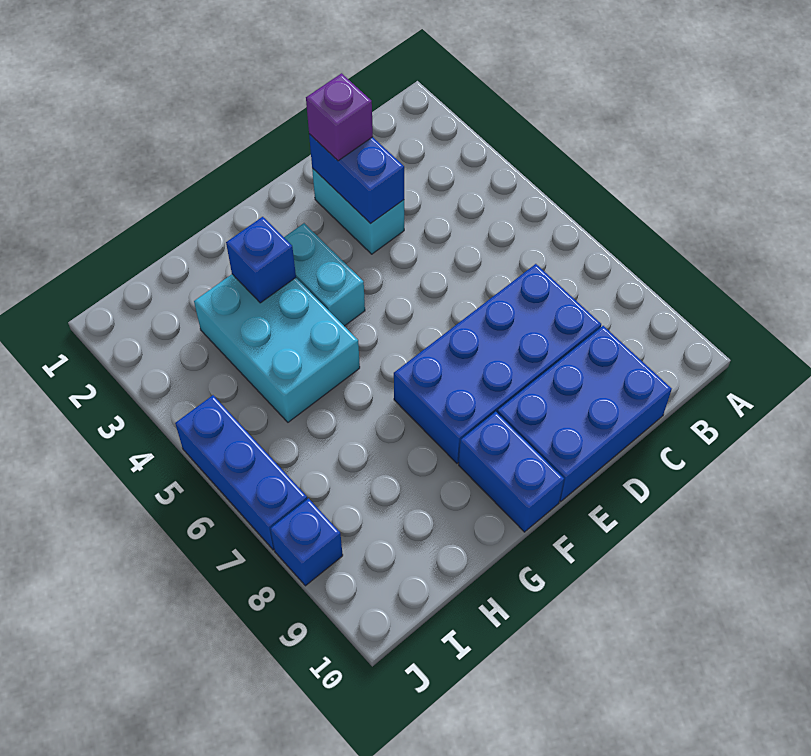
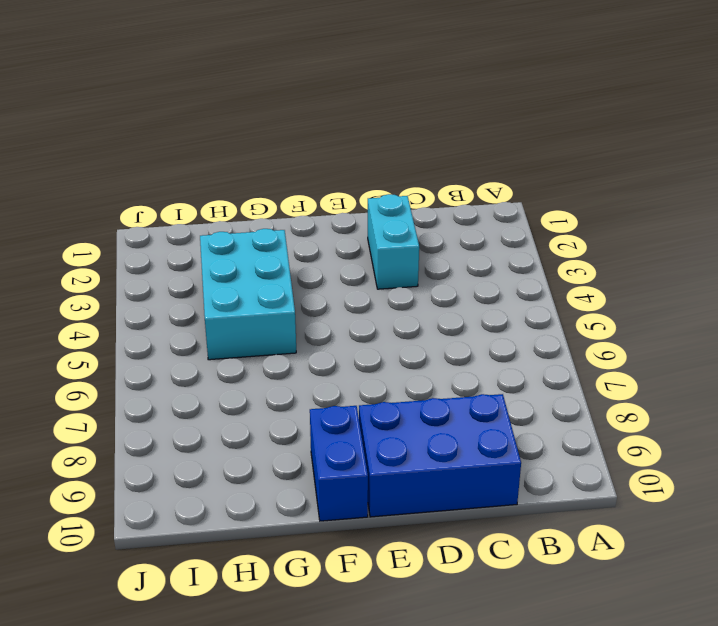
none -> blue 2x4 brick [394,264,601,463]
none -> cyan 1x2 brick [284,223,365,326]

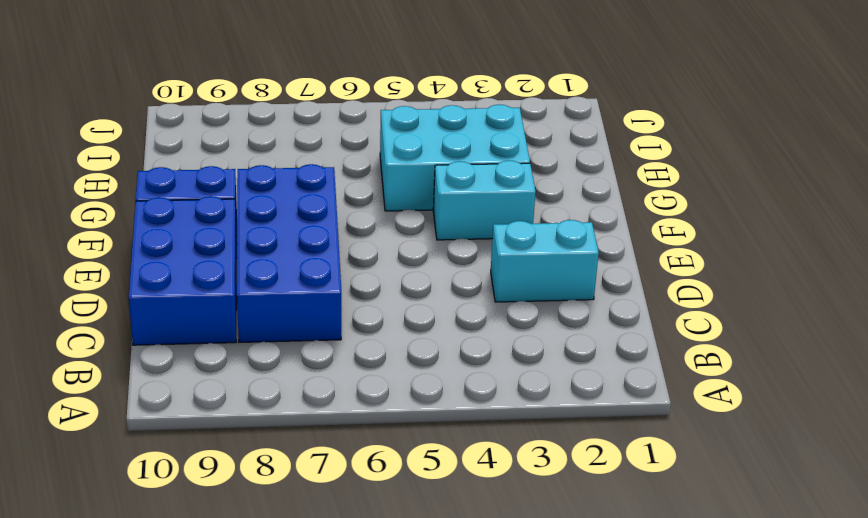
none -> blue 1x3 brick [175,395,307,550]
none -> blue 1x1 brick [270,498,343,586]

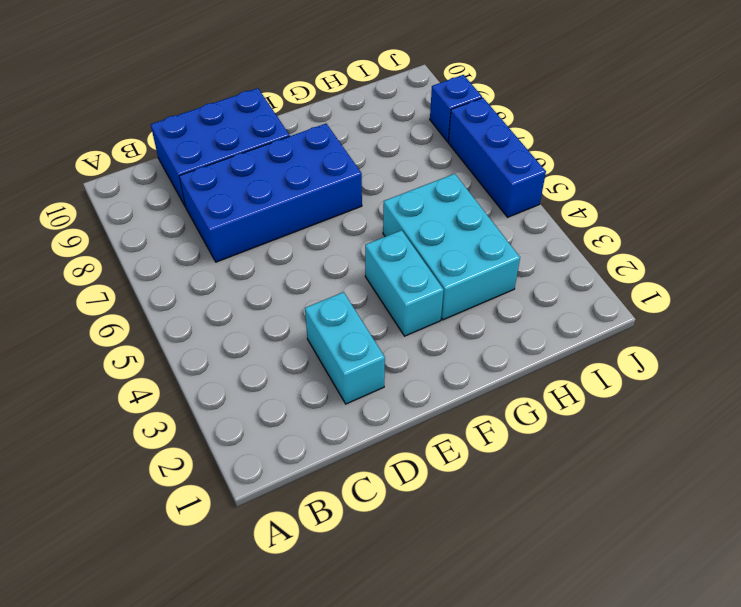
none -> blue 1x2 brick [459,412,564,532]
none -> blue 1x2 brick [309,134,404,224]

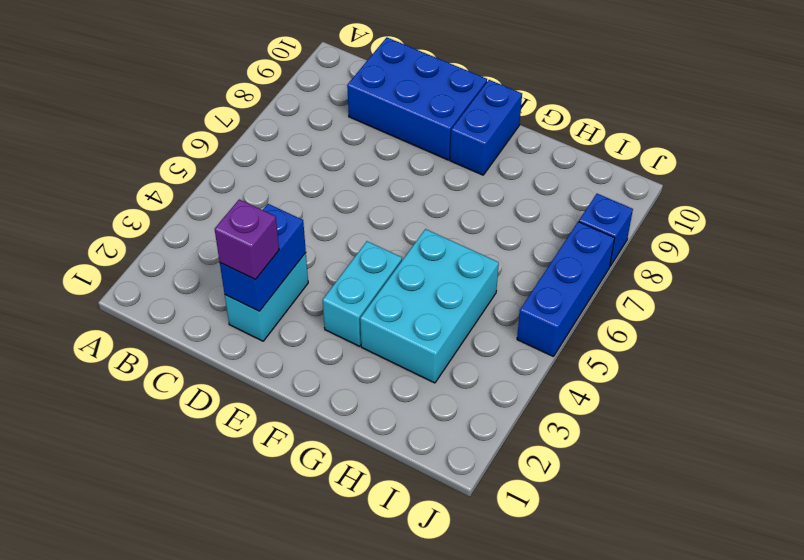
none -> blue 2x4 brick [394,264,601,463]
none -> blue 1x1 brick [226,217,296,303]

